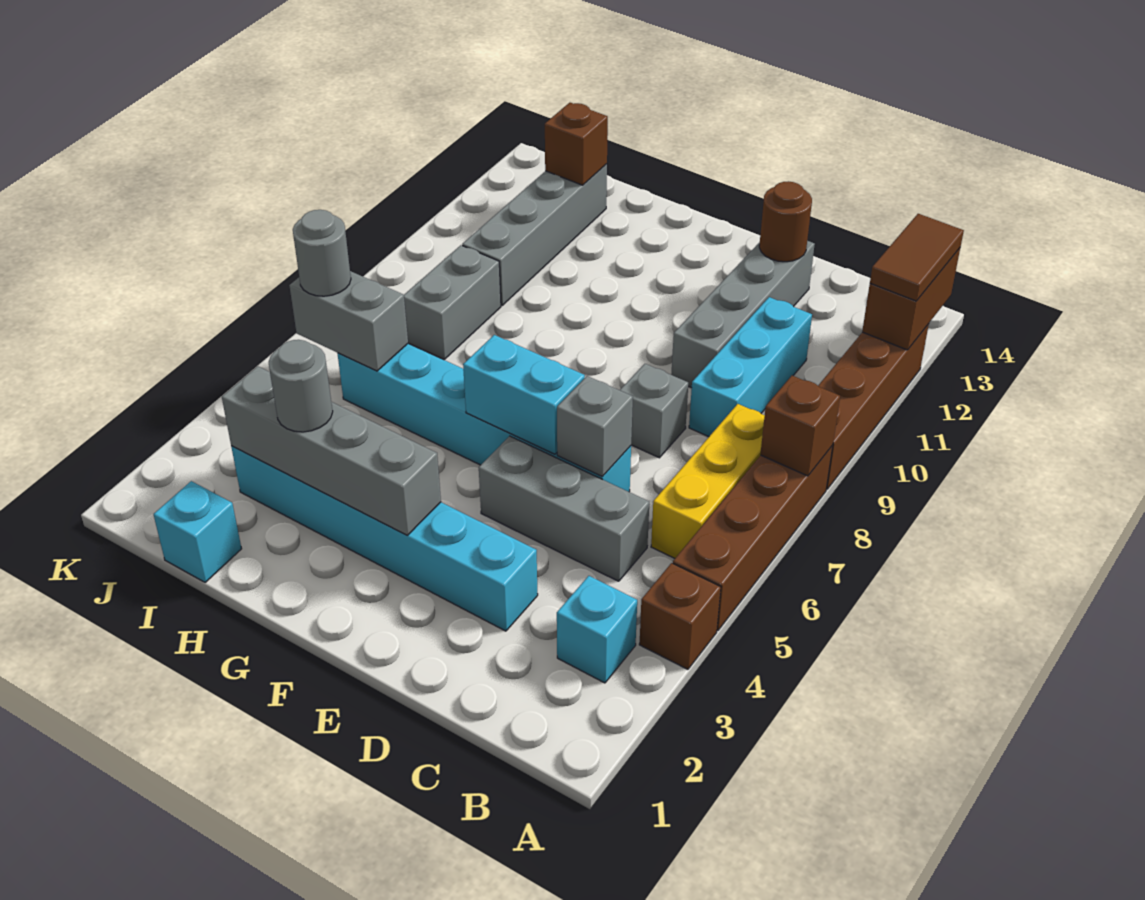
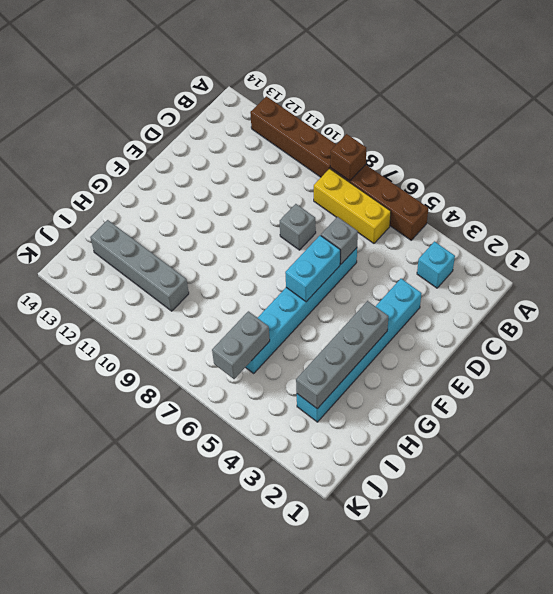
none -> brown 1x1 brick [639,563,721,669]
none -> grey 1x3 brick [479,436,649,581]
none -> cyan 1x3 brick [689,297,812,437]

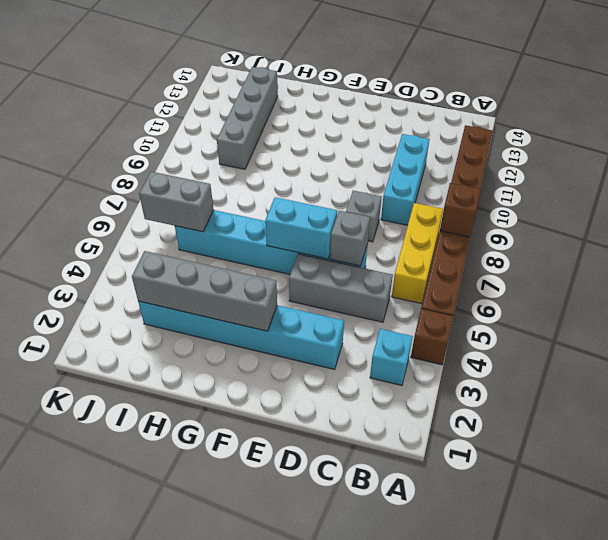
none -> grey 1x4 brick [671,241,815,388]
none -> cyan 1x1 brick [154,481,242,583]
none -> grey 1x2 brick [404,245,501,360]

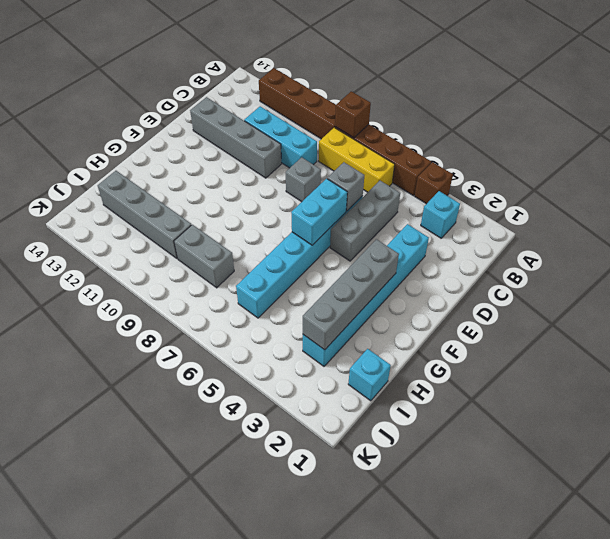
none -> brown 1x2 brick [862,248,960,350]
none -> brown 1x1 round brick [759,181,812,262]
none -> grey 1x2 brick [289,271,408,371]

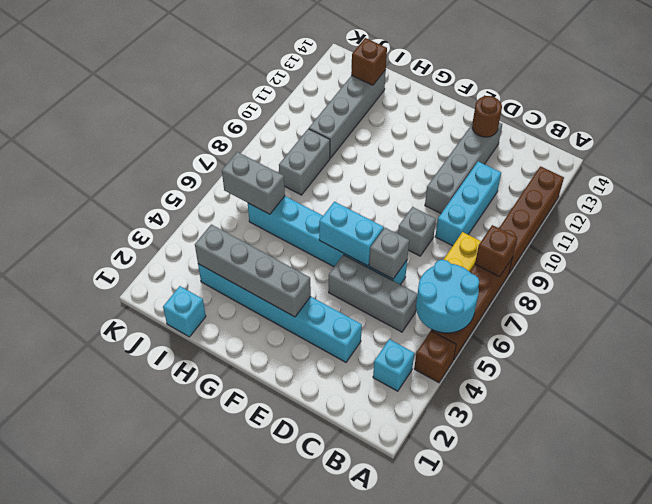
cyan 2x2 round brick [416,260,479,333] -> none
none -> brown 1x2 brick [862,248,960,350]
none -> brown 1x2 tile [870,214,964,301]
none -> grey 1x1 round brick [269,340,333,432]

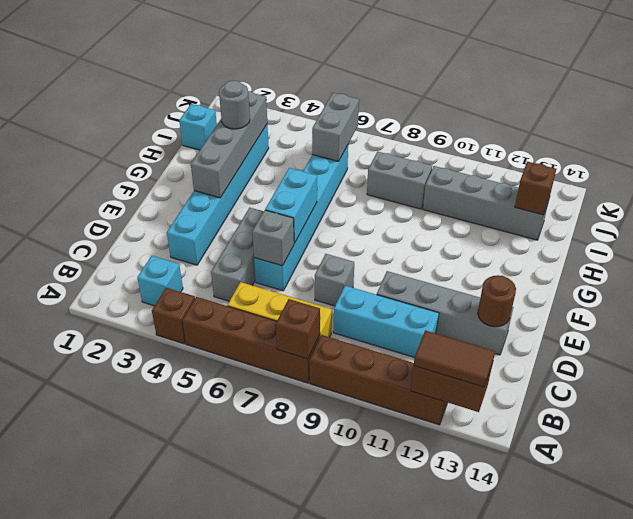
none -> grey 1x1 round brick [293,210,351,296]

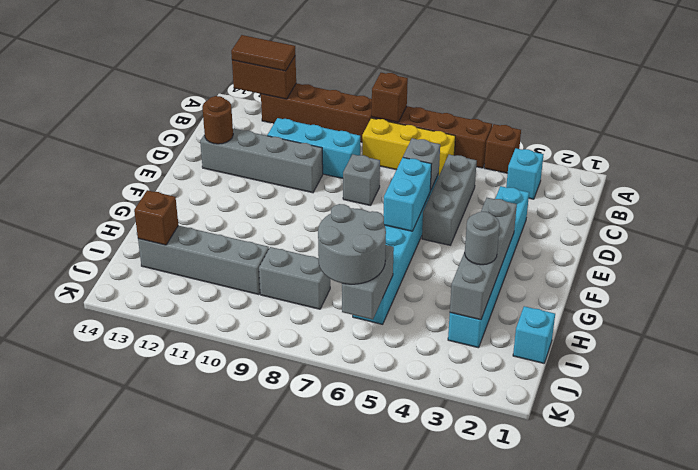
grey 2x2 round brick [318,204,386,284] -> grey 1x1 round brick [293,210,351,296]

